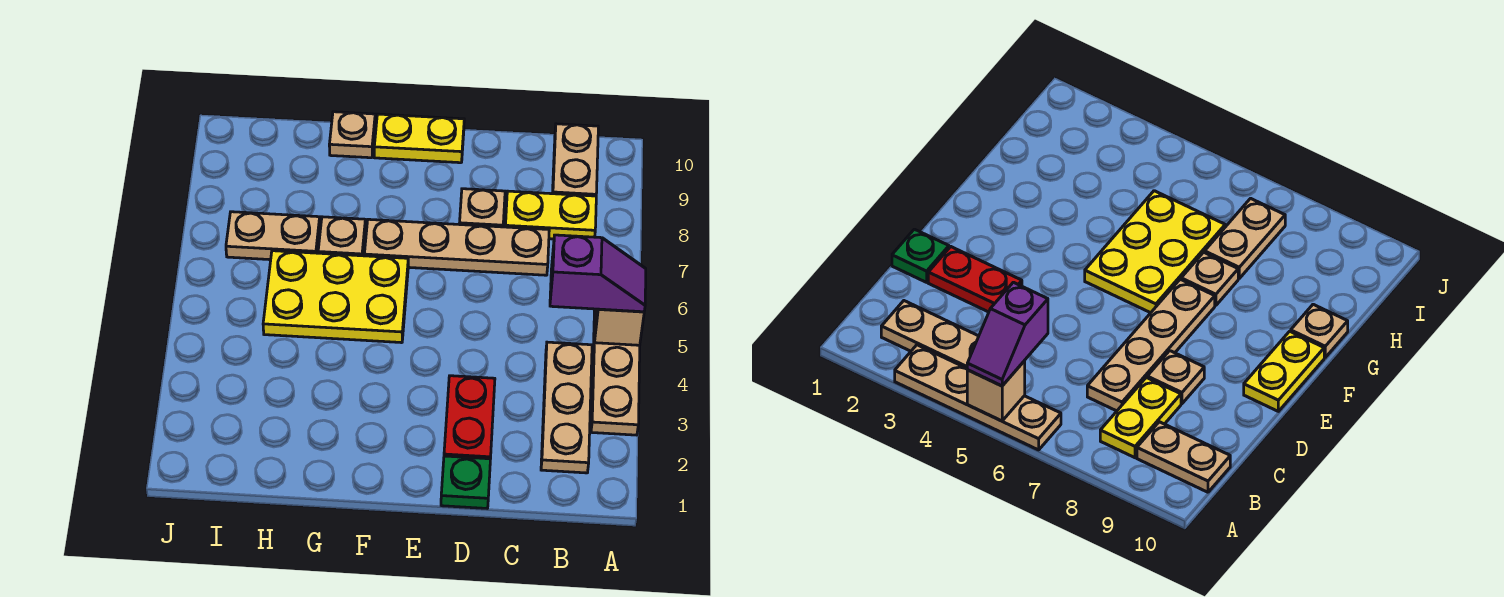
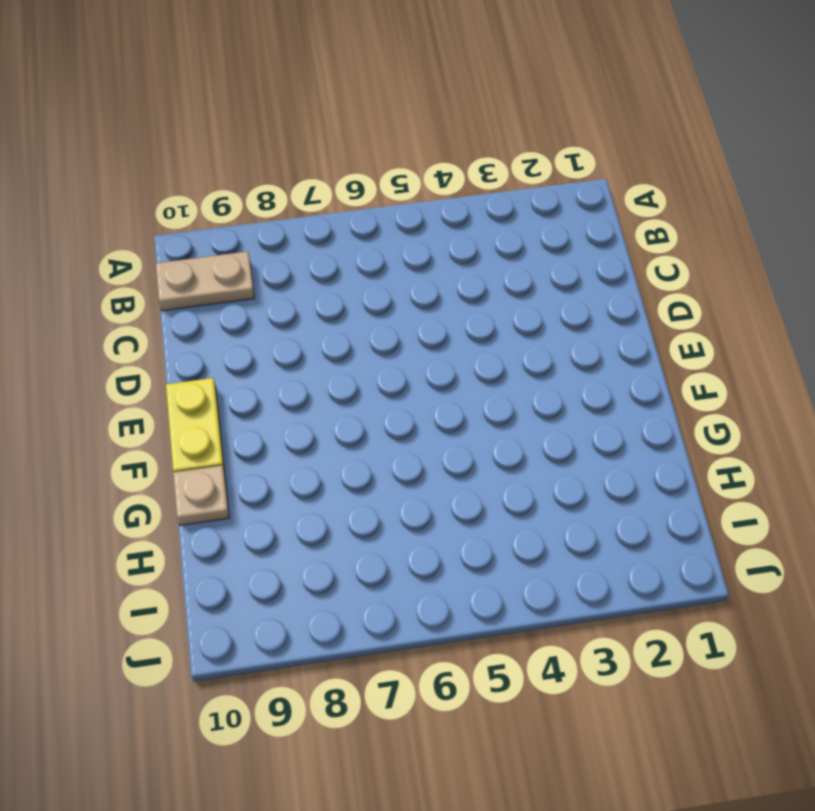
none -> tan 1x4 plate [591,310,640,435]
none -> tan 1x3 plate [541,342,592,473]
none -> yellow 1x2 plate [505,191,596,239]

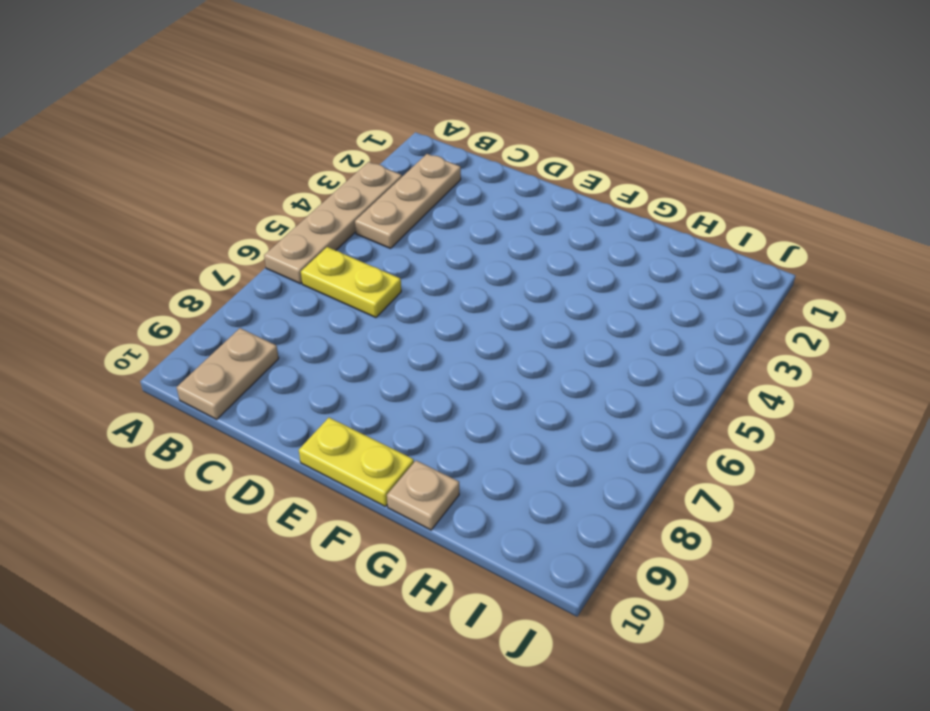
yellow 1x2 plate [301,247,401,318] -> yellow 1x2 plate moved to [505,191,596,239]
none -> tan 1x4 plate [364,219,549,275]
none -> green 1x1 plate [441,456,490,508]
none -> red 1x2 plate [444,376,495,459]

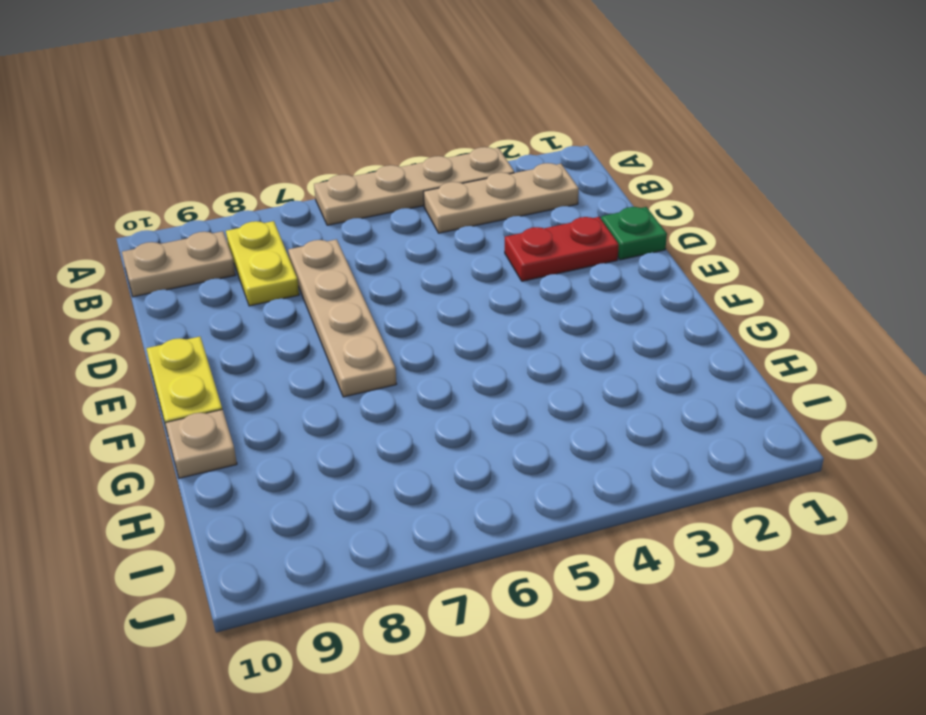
none -> tan 1x1 plate [459,189,505,227]
none -> yellow 2x3 plate [263,251,408,343]
none -> tan 1x1 plate [318,217,365,256]

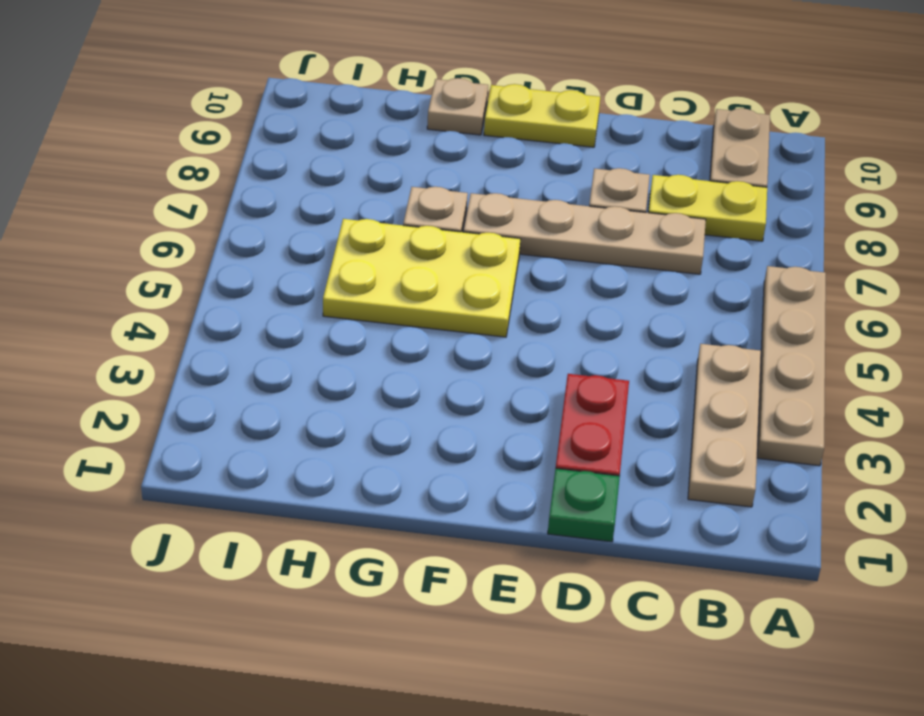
none -> tan 1x2 plate [226,212,320,260]
none -> tan 1x1 brick [595,309,644,345]
none -> purple 1x2 slope [550,235,646,312]

